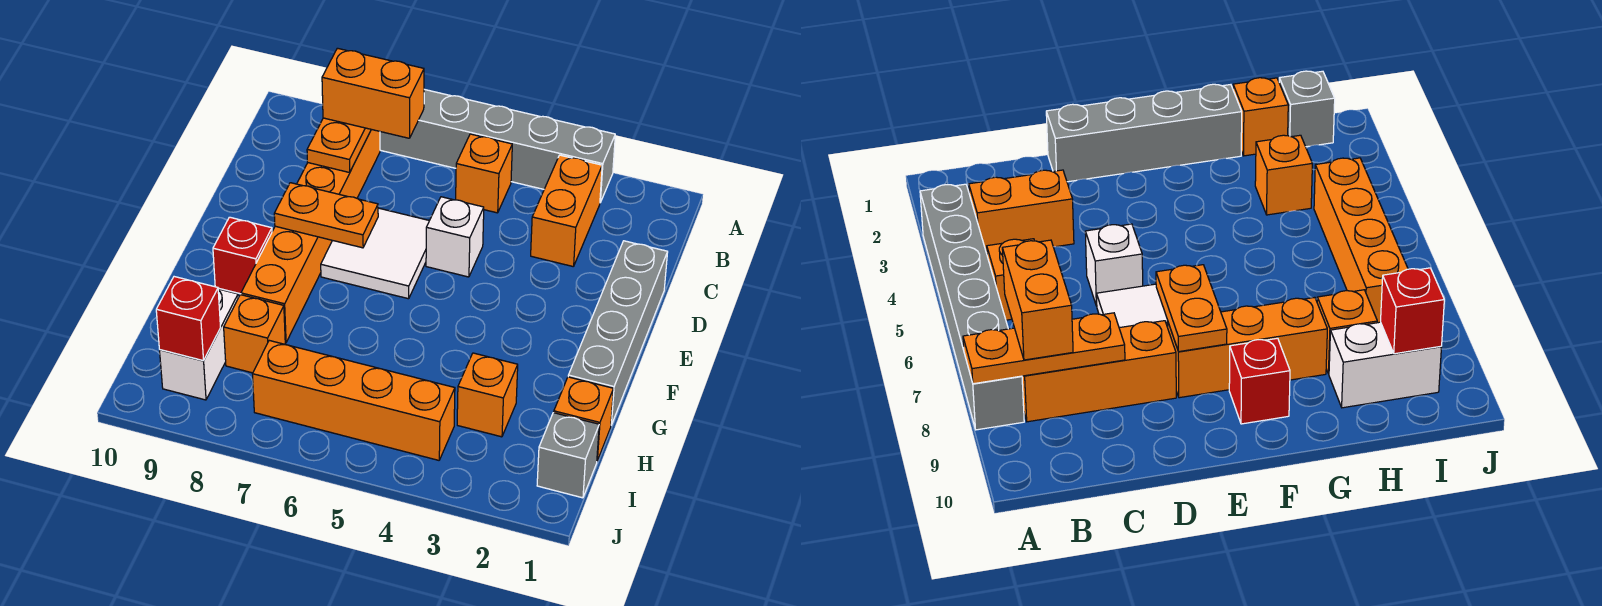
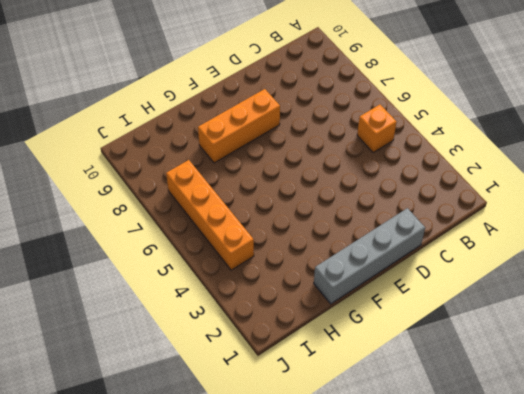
none -> grey 1x6 brick [380,89,615,202]
none -> orange 1x2 brick [531,155,602,267]
none -> orange 1x3 brick [297,130,380,198]

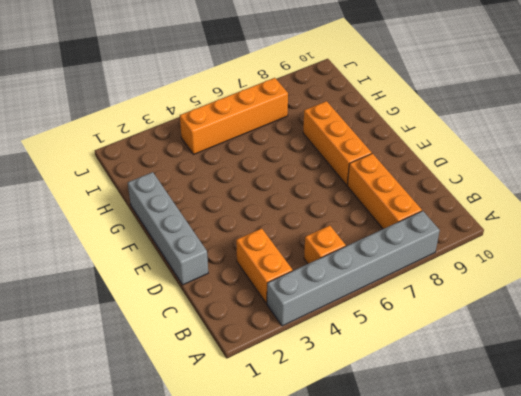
none -> white 1x1 brick [426,197,484,277]
none -> white 2x2 tile [321,208,429,299]
none -> red 1x1 brick [213,217,272,294]

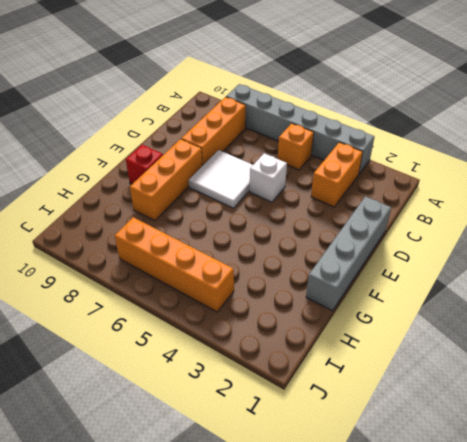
none -> orange 1x1 brick [554,377,613,461]
none -> orange 1x1 brick [457,353,518,437]
none -> orange 1x1 brick [224,295,285,373]

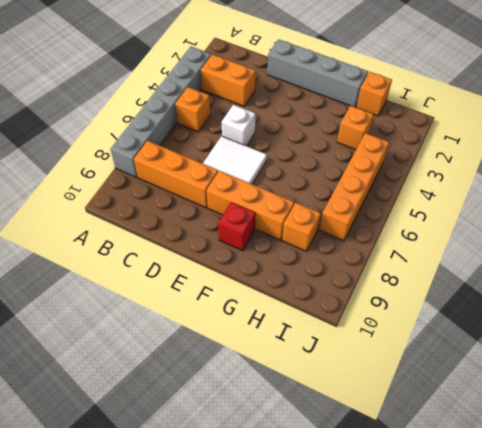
none -> white 1x2 brick [160,289,238,400]
none -> grey 1x1 brick [537,413,599,498]
none -> orange 1x3 plate [307,118,371,172]

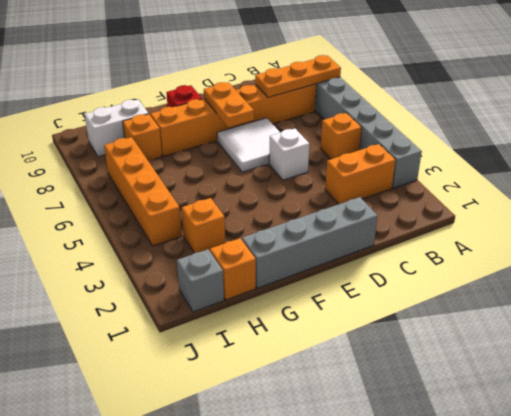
none -> red 1x1 brick [156,277,221,361]
none -> orange 1x2 brick [322,48,424,138]

